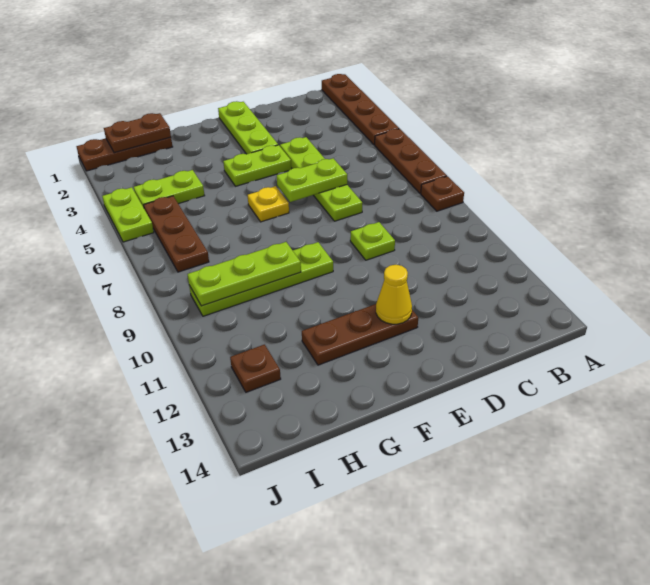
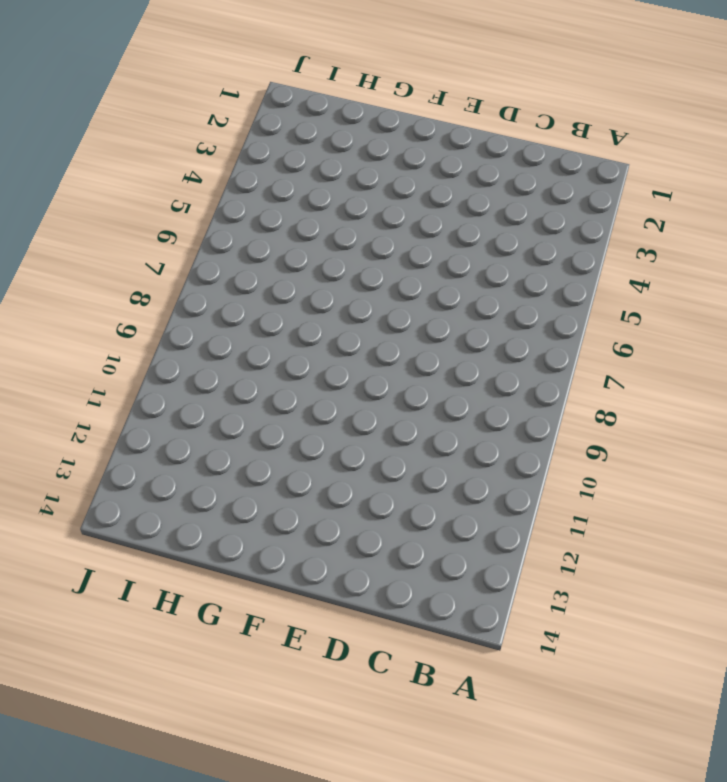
none -> brown 1x4 plate [322,74,399,145]
none -> brown 1x3 plate [375,129,447,194]
none -> brown 1x1 plate [421,176,464,211]

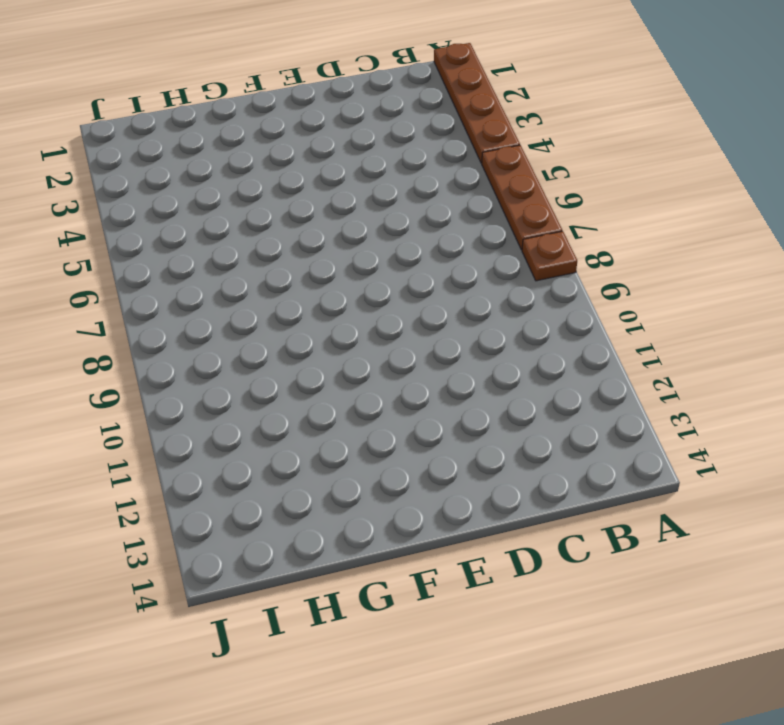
none -> lime 1x4 plate [280,137,362,221]
none -> lime 1x1 plate [350,222,395,260]
none -> lime 1x3 plate [218,101,278,154]

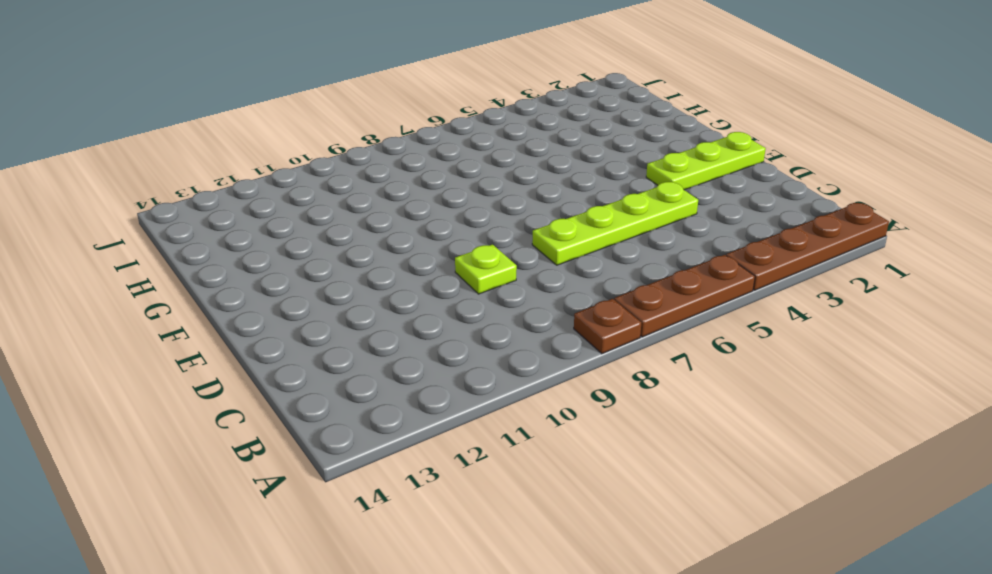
none -> lime 1x2 plate [223,145,291,186]
none -> brown 1x3 plate [302,304,418,365]
none -> yellow 1x1 plate [248,186,289,222]

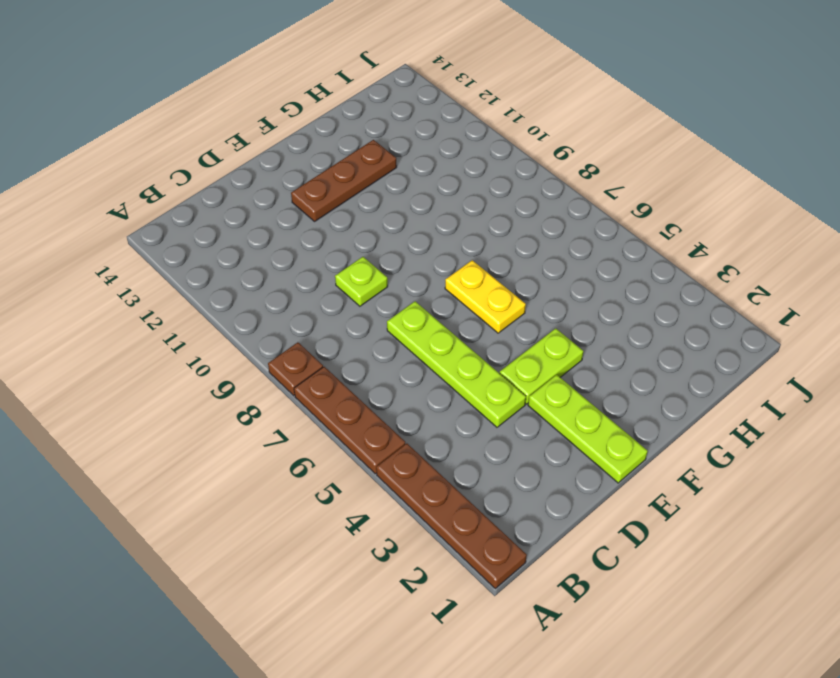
yellow 1x2 plate [445,260,526,333] -> yellow 1x1 plate [248,186,289,222]
none -> lime 1x4 plate [189,242,333,316]
none -> brown 1x3 plate [76,137,173,171]
none -> lime 1x2 plate [134,170,205,207]

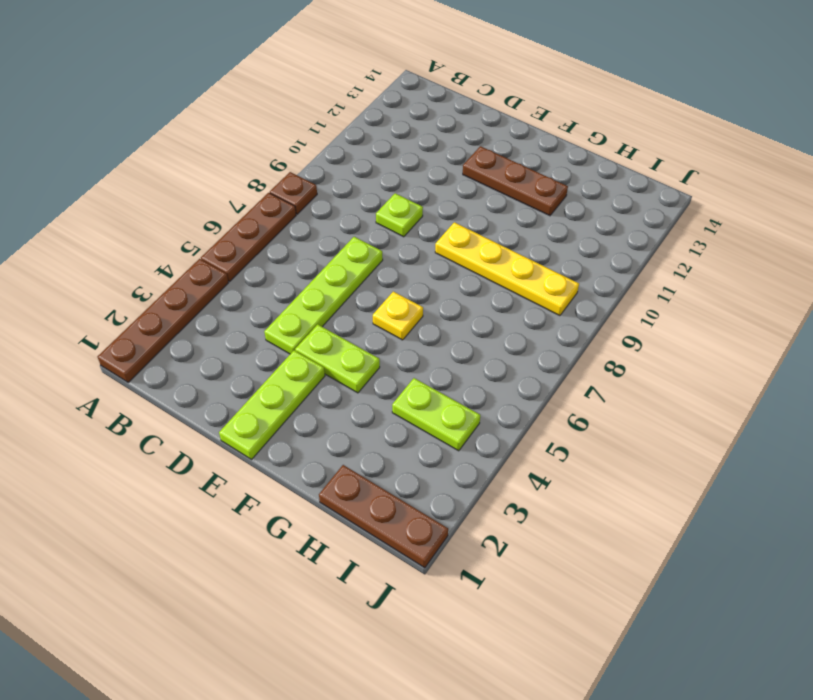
yellow 1x4 plate [435,222,579,316] -> lime 1x4 plate [189,242,333,316]
none -> brown 1x3 plate [144,196,209,272]
none -> brown 1x1 plate [230,345,281,392]
none -> lime 1x2 plate [102,187,154,242]

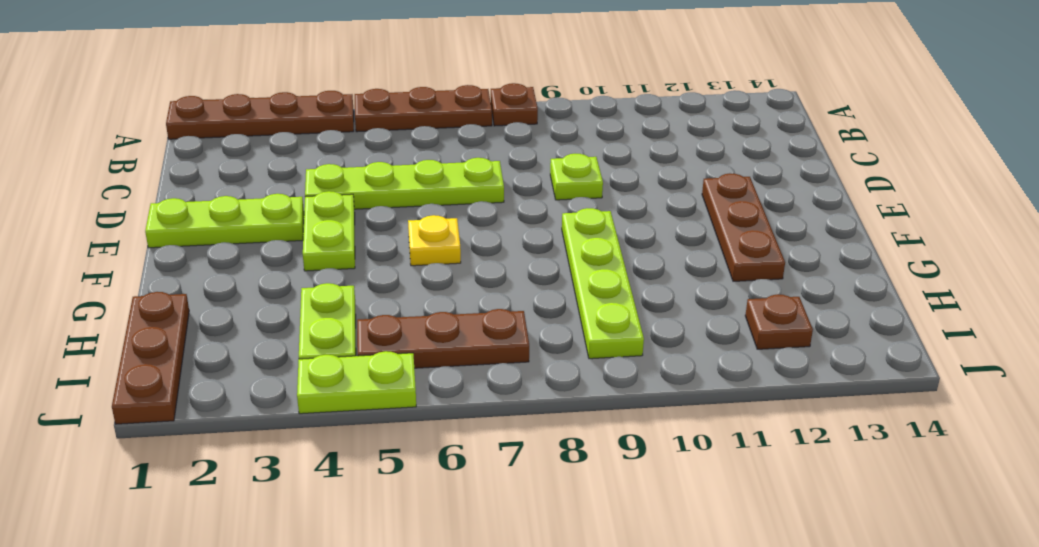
none -> lime 1x2 plate [277,158,347,202]
none -> yellow 1x1 cone [376,265,412,324]
none -> lime 1x3 plate [188,242,301,306]

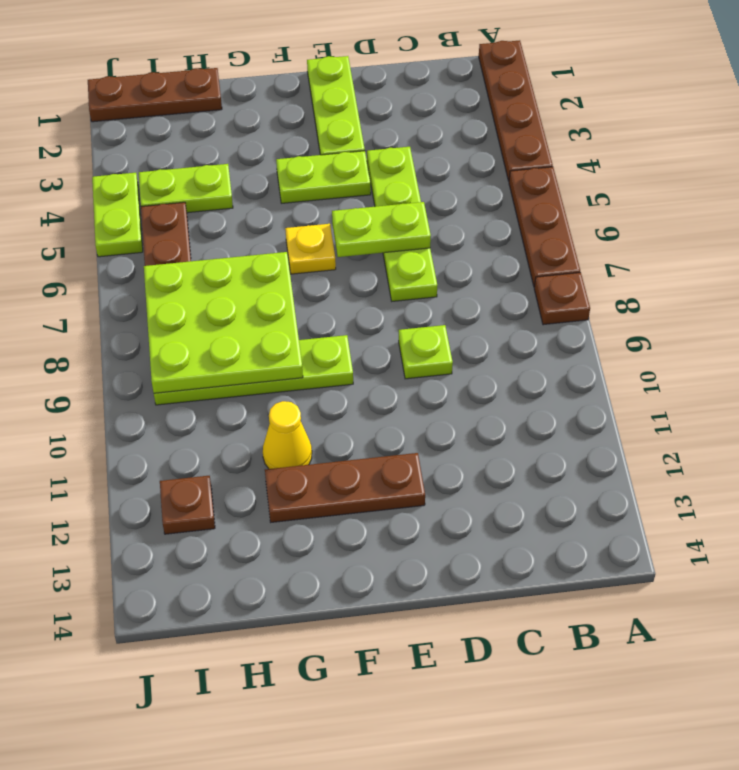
lime 3x3 plate [144,252,303,393] -> lime 1x3 plate [188,242,301,306]
yellow 1x1 cone [263,401,312,469] -> yellow 1x1 cone moved to [376,265,412,324]
none -> brown 1x2 plate [104,113,171,153]

